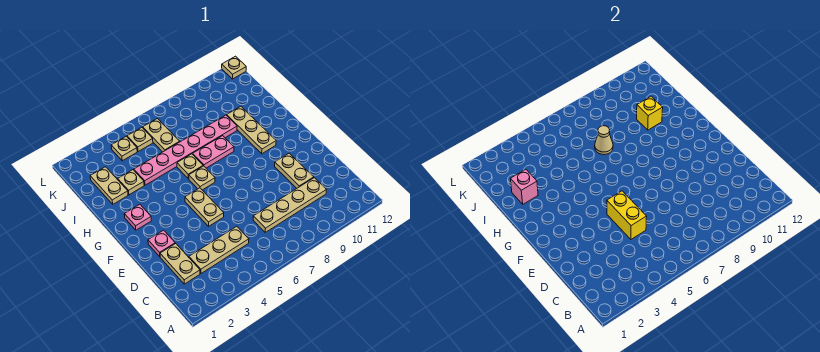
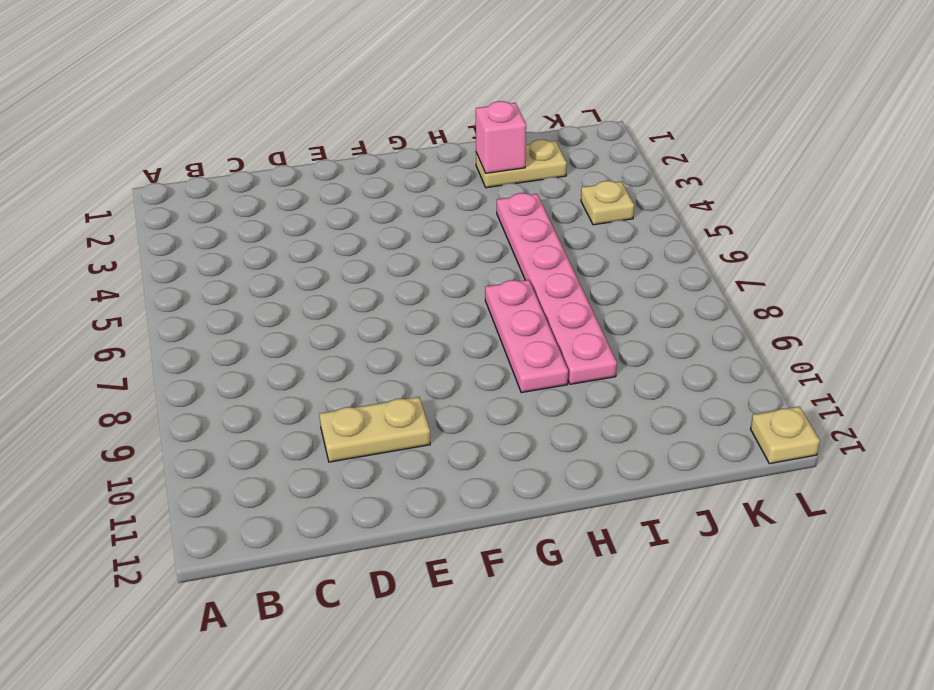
pink 1x3 plate [485,280,568,393] -> pink 1x2 plate [193,136,234,168]
none -> tan 1x2 plate [160,243,200,284]
none -> tan 1x3 plate [189,226,249,273]
none -> tan 1x4 plate [253,178,326,232]

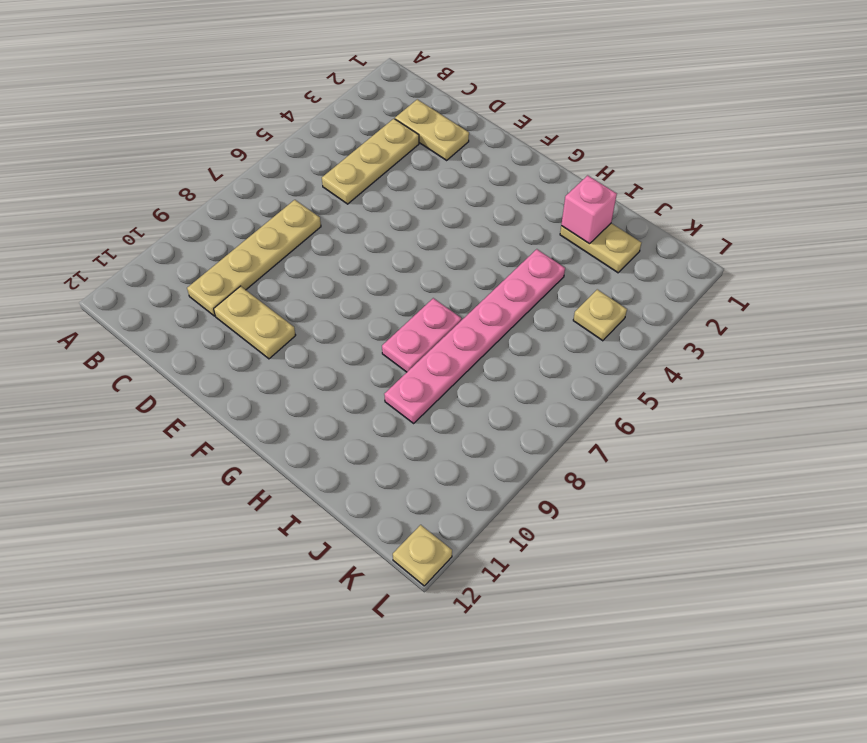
none -> pink 1x1 plate [148,230,175,257]
none -> tan 1x2 plate [185,188,224,226]
none -> pink 1x1 plate [124,204,151,230]

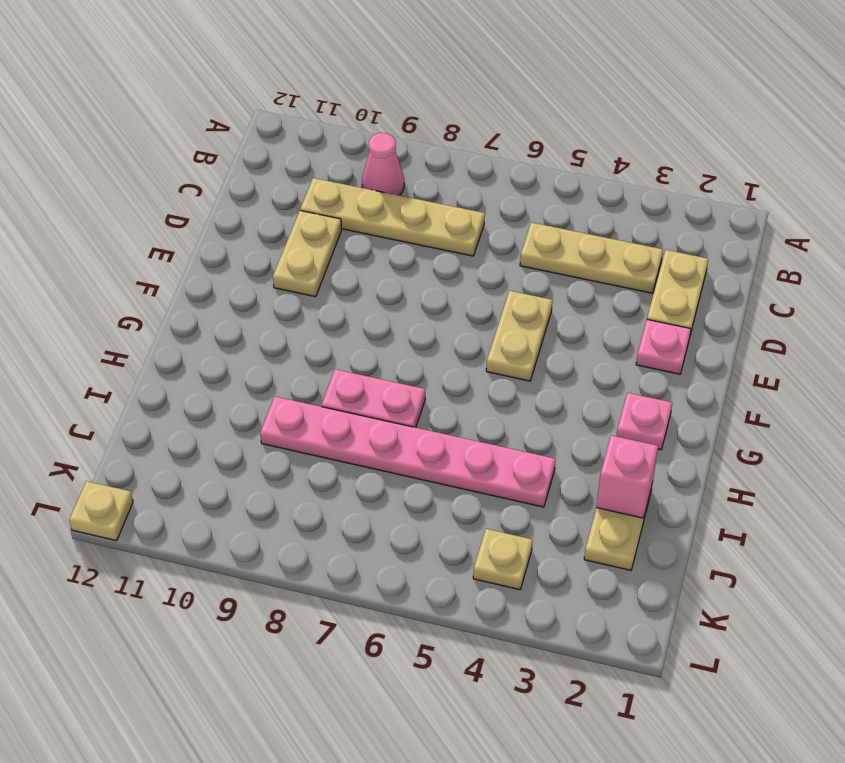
pink 1x1 cone [362,133,404,195] -> none
none -> tan 1x1 plate [189,166,215,190]
none -> tan 1x3 plate [227,106,276,154]
none -> tan 1x1 plate [177,154,203,179]

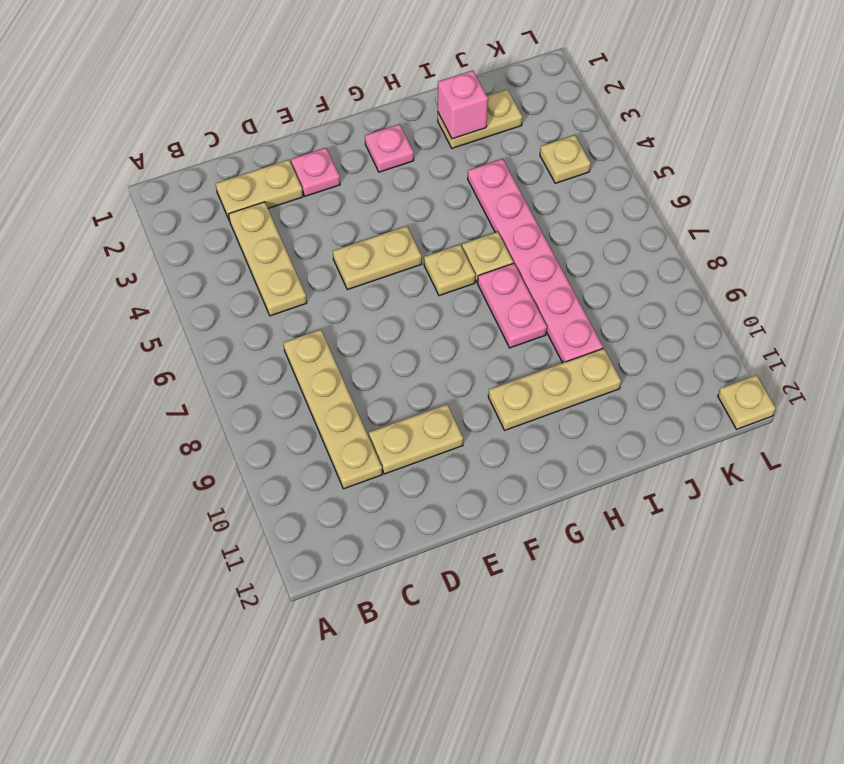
none -> tan 1x1 plate [118,170,144,195]
none -> tan 1x2 plate [143,119,180,152]
none -> tan 1x1 plate [127,128,153,152]

